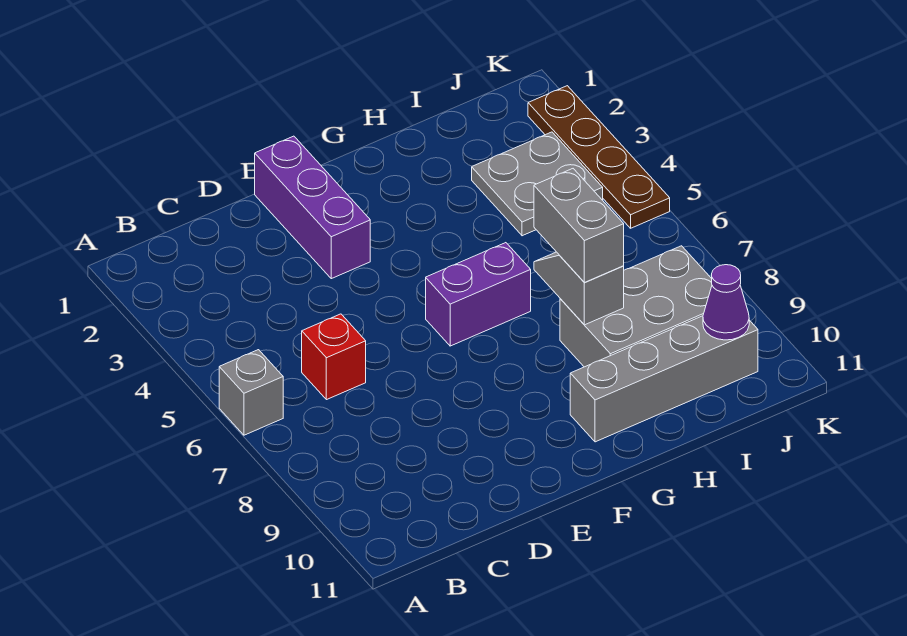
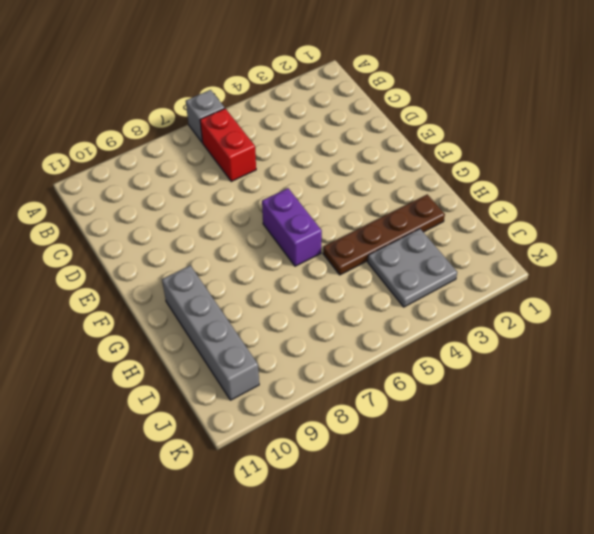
red 1x2 brick [200,109,256,181] -> red 1x1 brick [302,314,366,400]
brown 1x4 plate [323,194,445,275] -> brown 1x4 plate moved to [528,86,670,228]
none -> purple 1x3 brick [255,136,370,279]
none -> grey 2x3 brick [560,246,712,367]

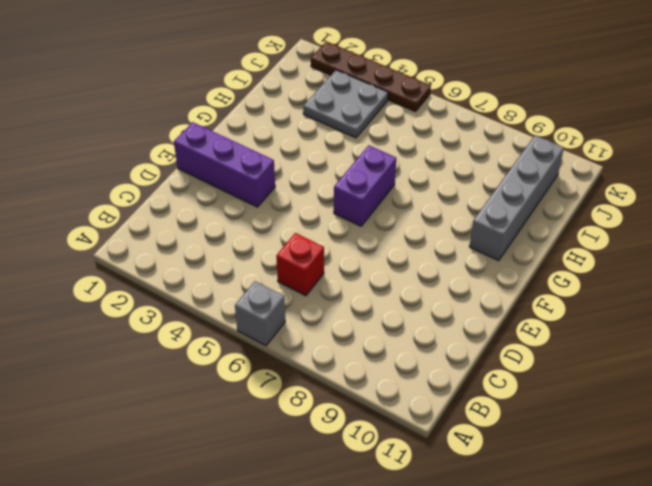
none -> grey 2x3 brick [560,246,712,367]
none -> grey 1x2 slope [534,252,624,325]

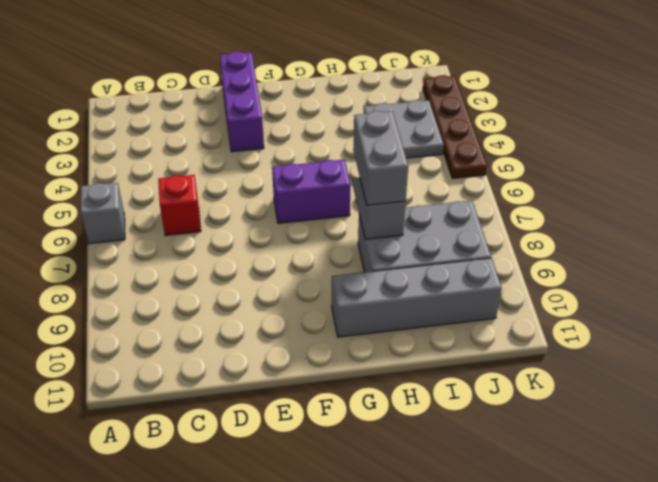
none -> purple 1x1 cone [703,265,749,340]

